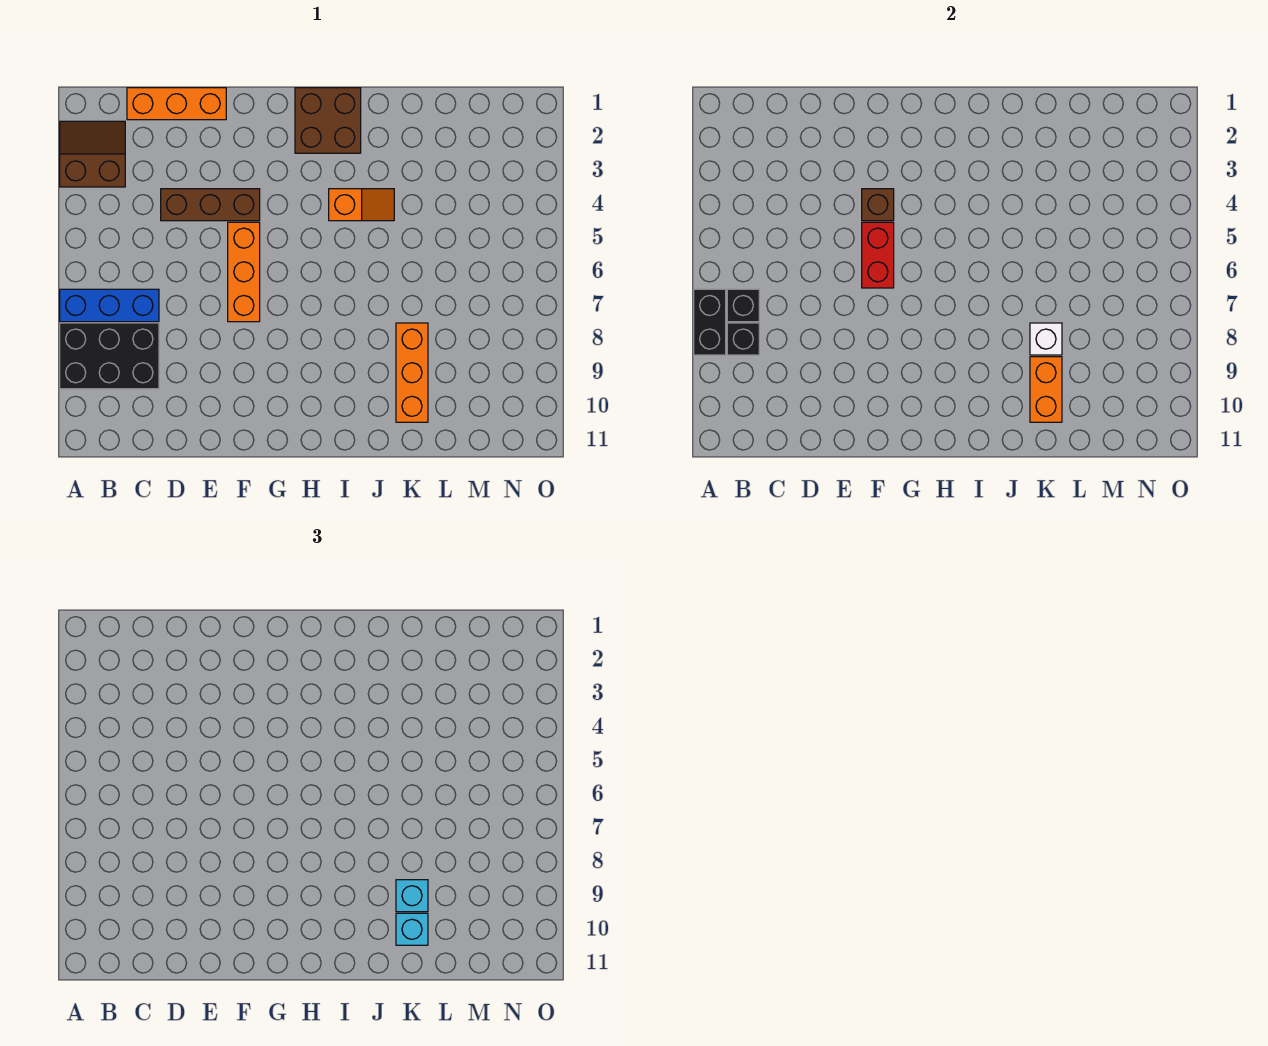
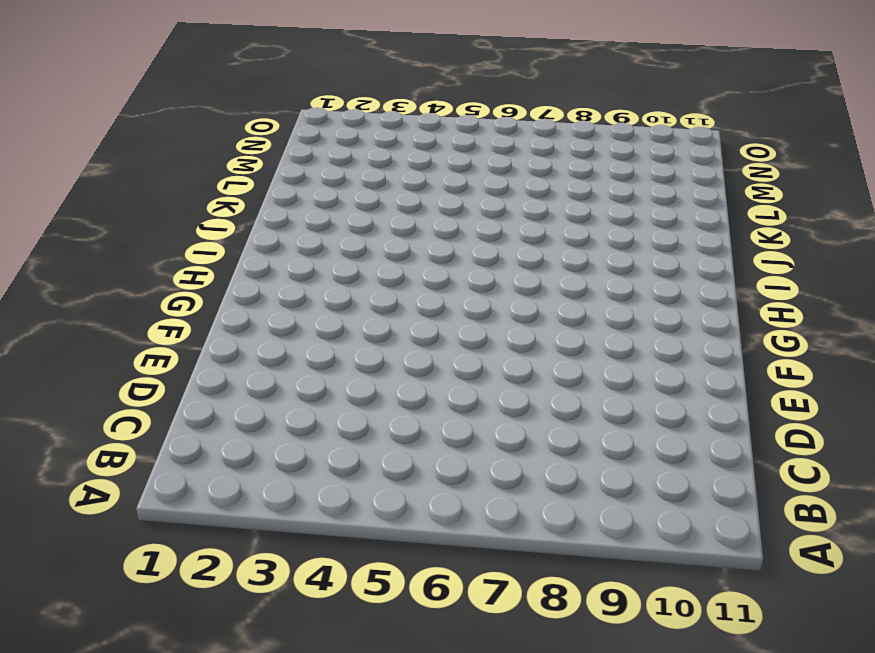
none -> brown 2x2 slope [60,121,125,187]
none -> blue 1x3 brick [60,289,159,322]
none -> black 2x3 brick [60,323,159,389]

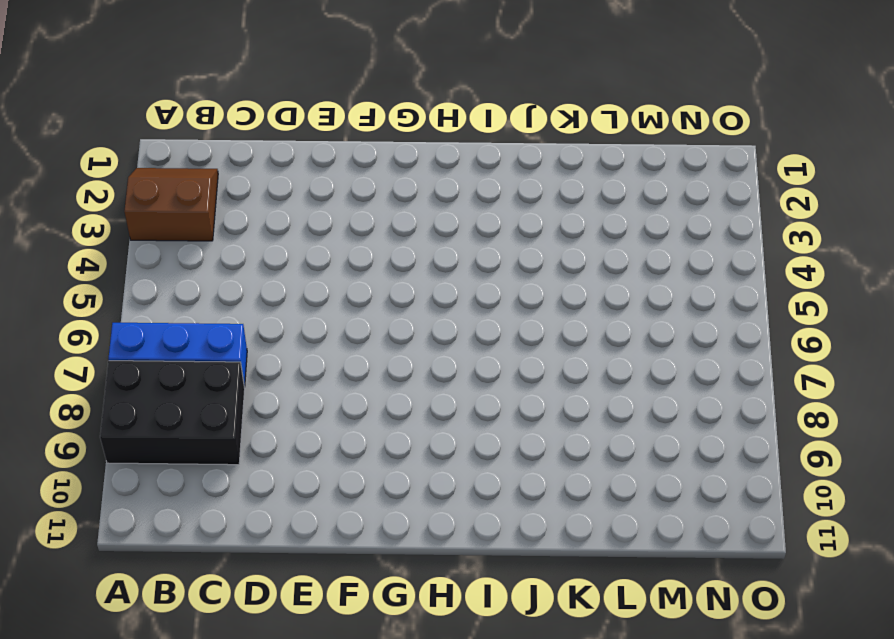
none -> orange 1x3 brick [127,88,226,120]
none -> brown 1x3 brick [161,189,260,221]
none -> orange 1x3 brick [228,222,260,322]

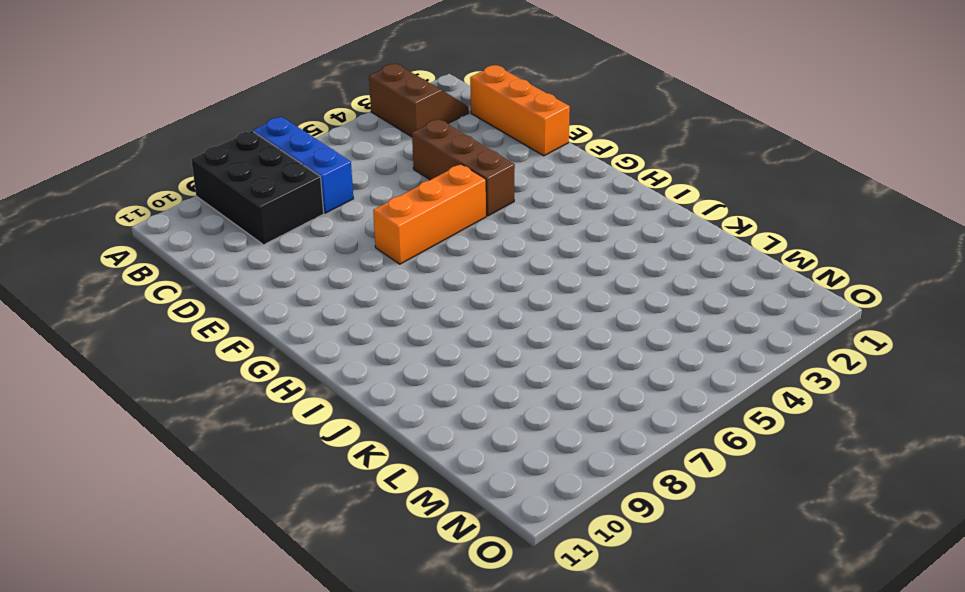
none -> brown 2x2 brick [295,88,361,153]
none -> orange 1x2 slope [329,189,394,221]
none -> orange 1x3 brick [396,323,428,422]

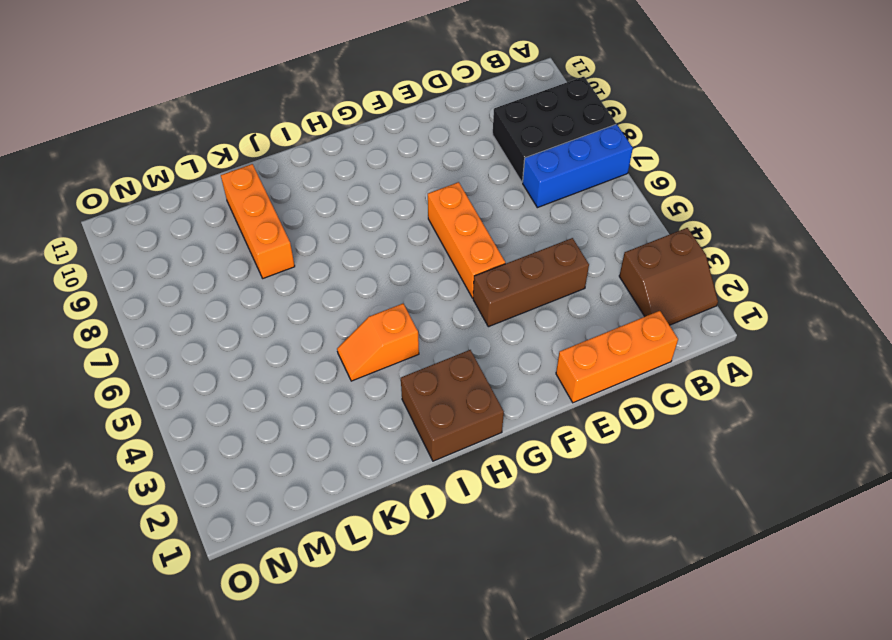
none -> black 1x2 brick [694,289,726,355]
none -> black 1x1 brick [727,289,759,322]
none -> black 1x1 brick [727,323,759,355]

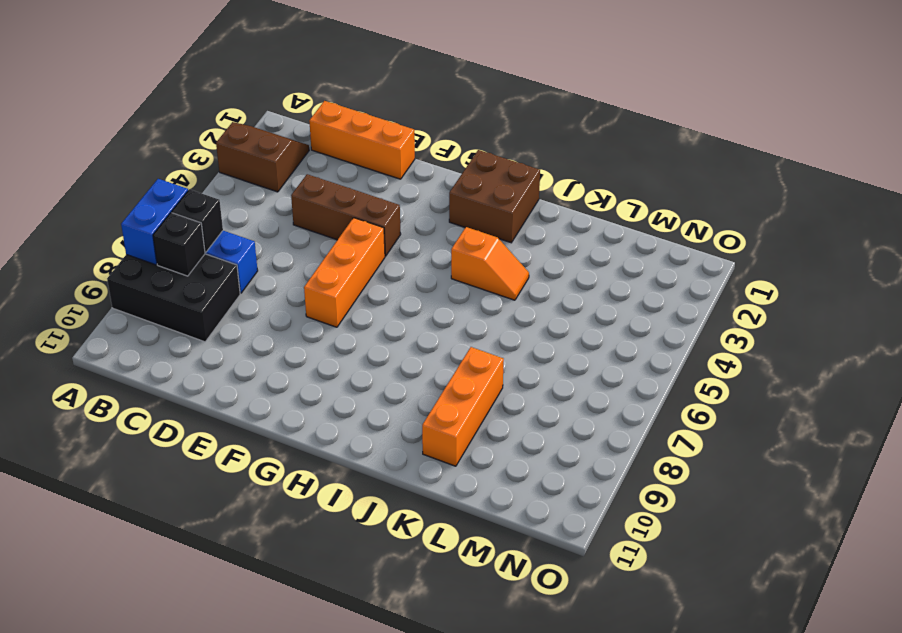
blue 1x2 brick [121,179,188,265] -> black 1x2 brick [694,289,726,355]
none -> brown 1x1 brick [862,189,894,221]
none -> red 1x2 brick [862,222,894,288]
none -> white 1x1 brick [1030,323,1062,355]

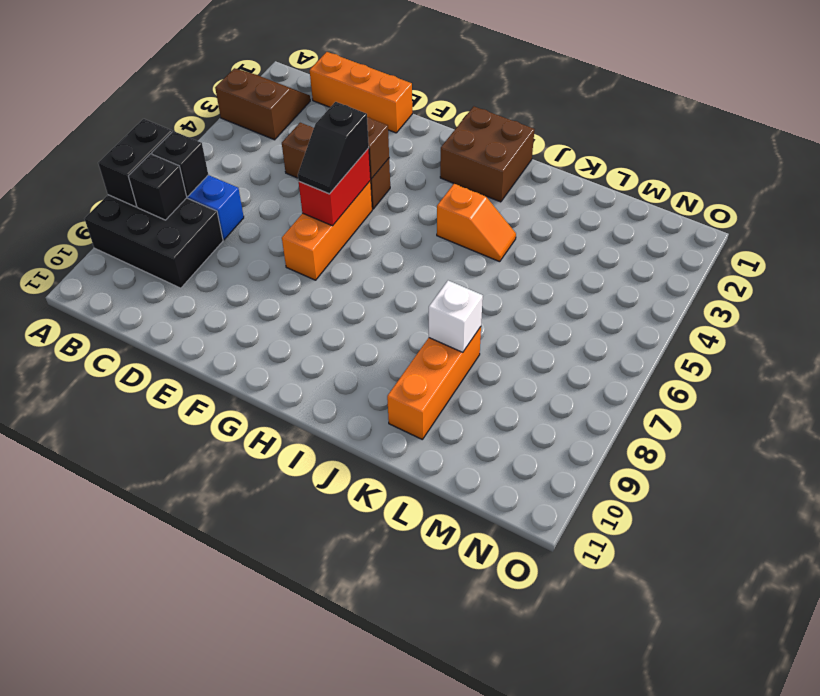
black 1x2 slope [298,102,369,194] -> none
none -> orange 1x2 brick [1030,357,1062,422]
none -> cyan 1x1 brick [396,880,428,912]
none -> cyan 1x1 brick [396,913,428,945]

